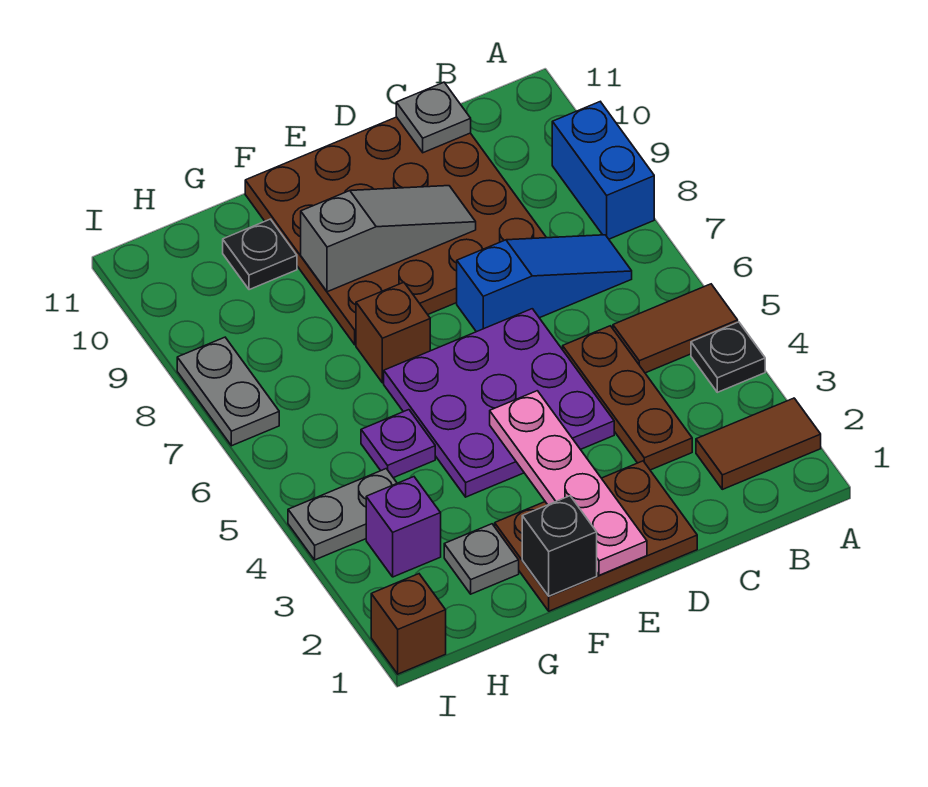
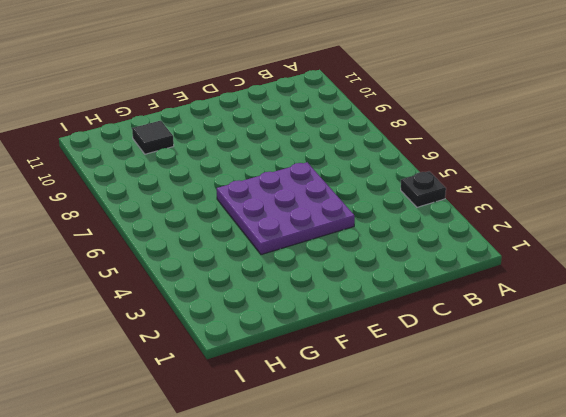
black 1x1 tile [132,121,174,154] -> black 1x1 plate [223,219,297,290]
none -> brown 1x2 tile [696,398,821,489]
none -> brown 1x2 tile [613,284,738,373]
none -> blue 1x2 brick [552,102,654,239]

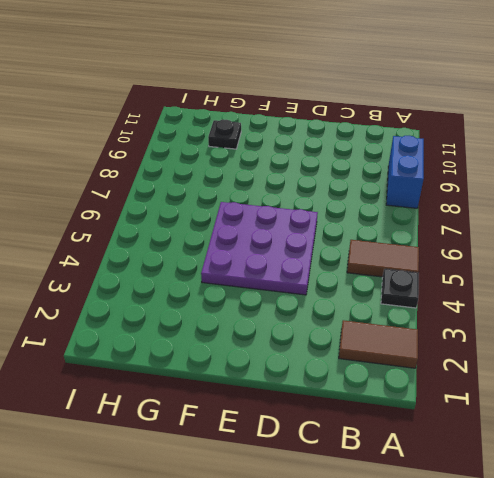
none -> blue 1x3 slope [457,235,632,332]
none -> brown 1x3 plate [563,326,692,470]
none -> brown 4x4 plate [245,117,546,345]

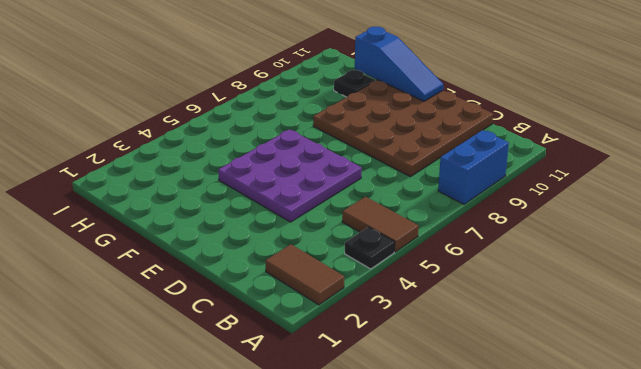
blue 1x3 slope [355,27,443,101] -> blue 1x3 slope moved to [457,235,632,332]
none -> brown 1x3 plate [563,326,692,470]
none -> brown 2x3 plate [495,461,697,611]
none -> brown 1x1 brick [356,282,430,383]

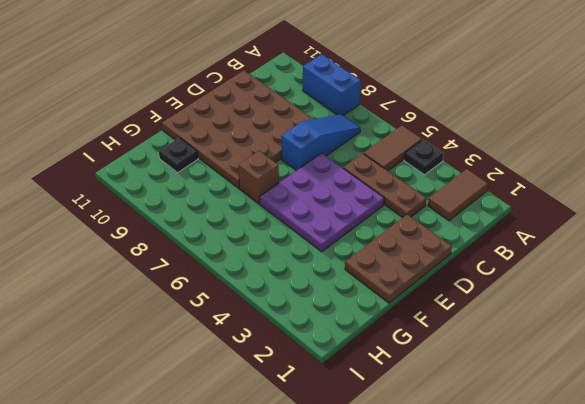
none -> grey 1x1 plate [444,524,519,594]
none -> purple 1x1 plate [361,410,435,478]
none -> purple 1x1 brick [366,477,441,577]

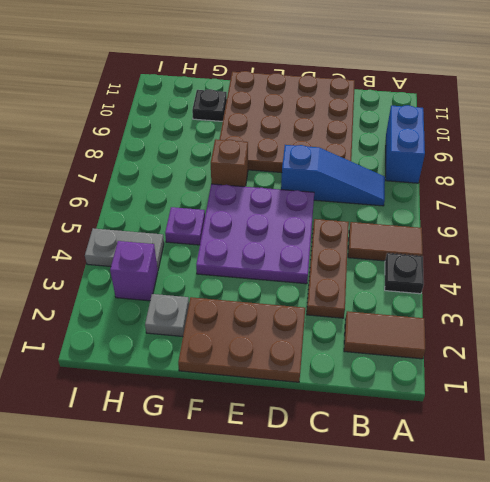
none -> brown 1x1 brick [371,574,446,674]
none -> grey 1x2 plate [177,337,279,446]
none -> grey 1x1 plate [396,82,471,153]

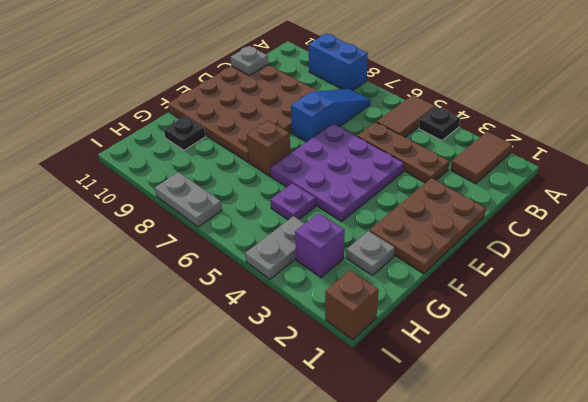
none -> grey 1x3 slope [301,186,476,292]
none -> pink 1x4 plate [490,391,647,575]
none -> black 1x1 brick [522,496,597,596]

